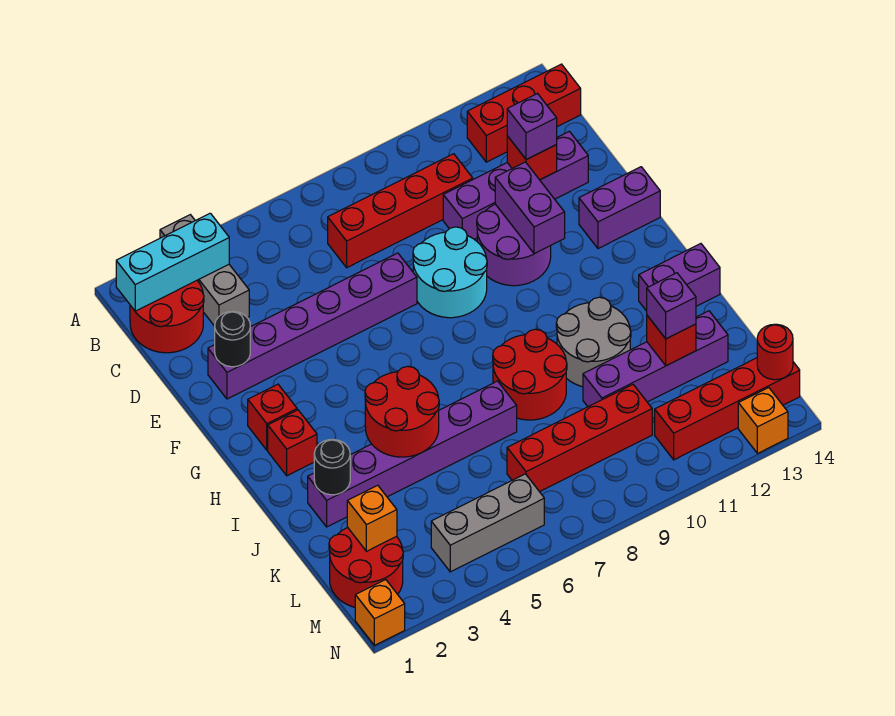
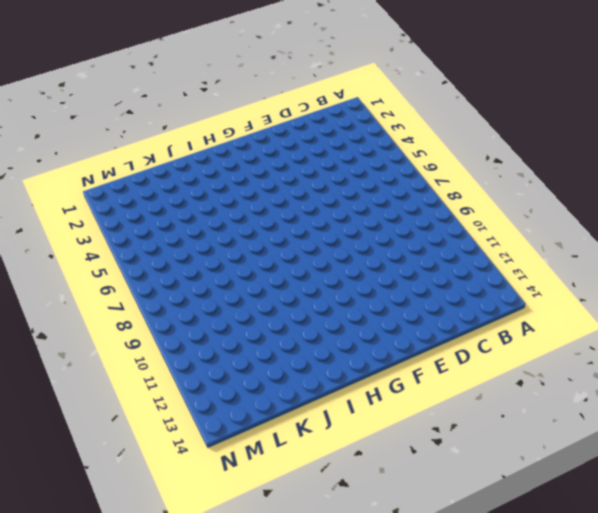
none -> grey 1x3 brick [160,215,249,326]
none -> red 2x2 round brick [130,281,204,353]
none -> red 1x3 brick [467,64,581,162]
none -> red 1x4 brick [328,154,473,268]

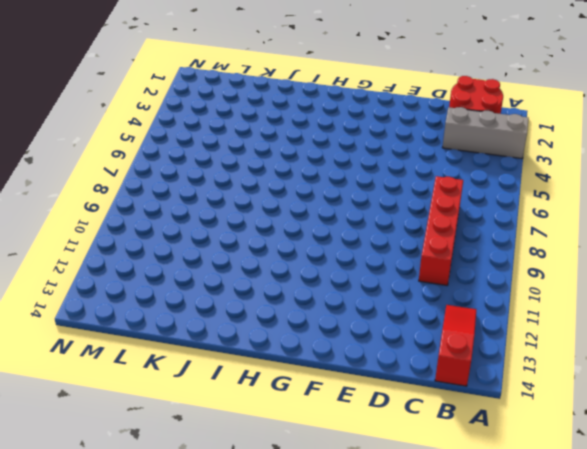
red 1x3 slope [435,305,476,386] -> red 1x3 brick [467,64,581,162]
none -> purple 1x4 brick [443,131,588,239]
none -> purple 1x6 brick [208,253,417,399]
none -> cyan 2x2 round brick [413,227,487,318]
none -> purple 2x2 round brick [477,204,551,286]

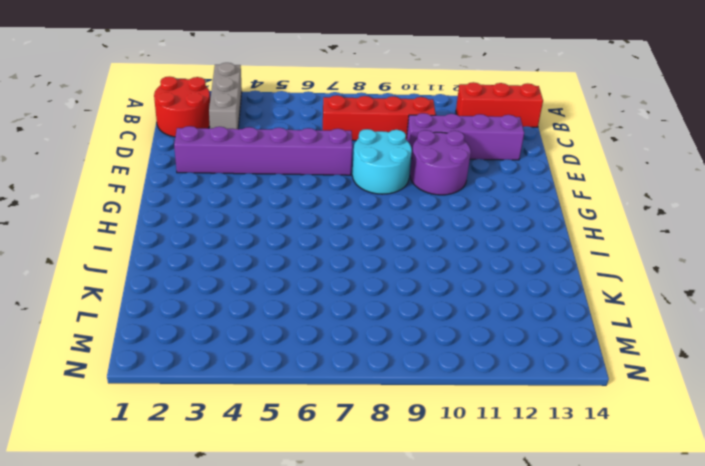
none -> purple 1x2 brick [579,167,660,249]
none -> red 1x1 brick [248,384,297,450]
none -> red 1x1 brick [268,410,317,476]
none -> red 2x2 round brick [493,329,567,420]

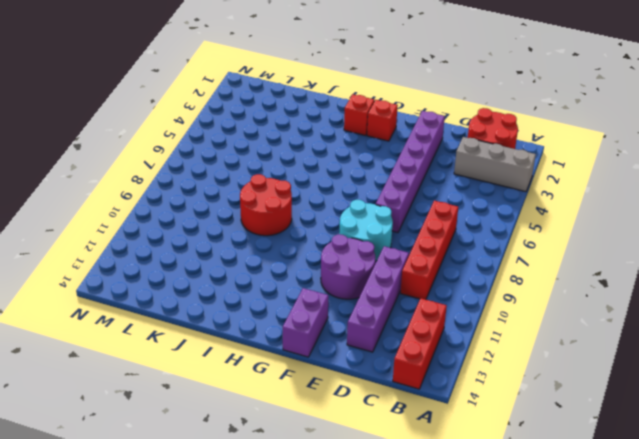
none -> grey 2x2 round brick [556,297,631,387]
none -> purple 1x2 brick [639,244,720,311]
none -> purple 1x6 brick [308,381,517,527]
none -> purple 1x4 brick [583,311,728,407]

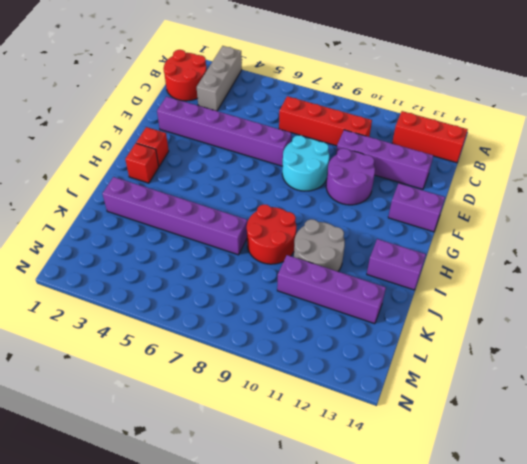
none -> red 2x2 round brick [329,527,403,607]
none -> red 1x4 brick [507,385,652,492]
none -> grey 1x3 brick [431,474,544,572]
none -> red 1x4 brick [655,358,800,460]

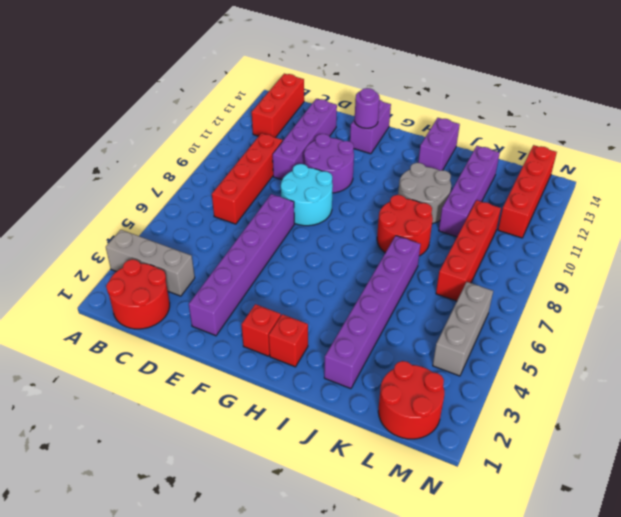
purple 1x1 round brick [355,88,380,128] -> none
none -> orange 1x1 brick [355,580,405,645]
none -> orange 1x1 brick [738,388,788,454]
none -> cyan 1x3 brick [116,213,229,311]
none -> red 1x1 brick [507,136,557,180]

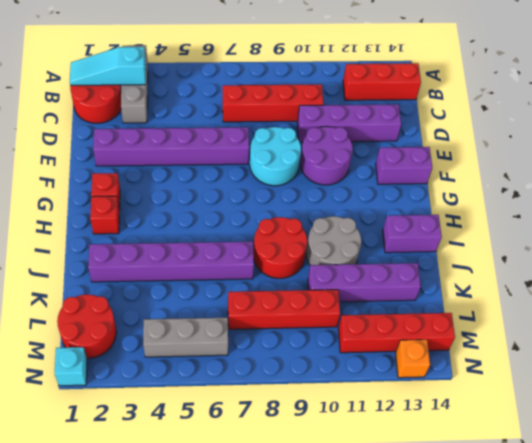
cyan 1x3 slope [70,47,146,85] -> cyan 1x3 brick [116,213,229,311]
cyan 1x1 brick [55,347,87,386] -> orange 1x1 brick [355,580,405,645]
none -> red 1x1 brick [507,136,557,180]
none -> black 1x1 round brick [215,311,250,367]
none -> purple 1x2 brick [495,162,565,254]
none -> red 2x2 round brick [365,366,439,457]

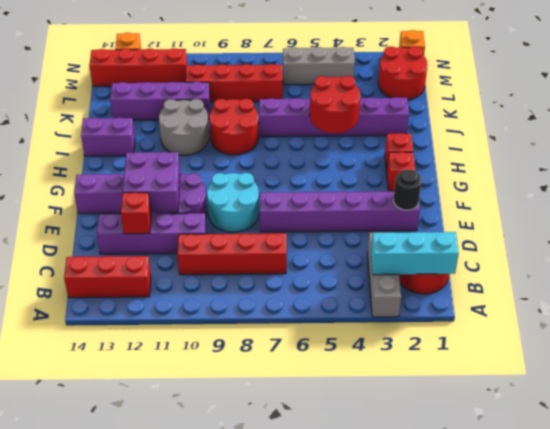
purple 2x2 brick [123,152,180,213] -> purple 1x2 brick [495,162,565,254]
none -> black 1x1 round brick [314,439,350,495]
none -> red 1x1 brick [647,316,696,366]
none -> orange 1x1 brick [347,485,397,551]
none -> red 1x1 round brick [757,324,793,380]

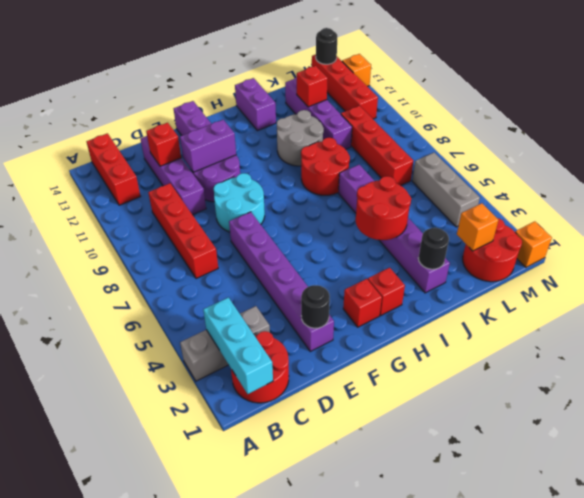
black 1x1 round brick [316,28,337,64] -> red 1x1 round brick [757,324,793,380]
none -> purple 1x1 brick [507,94,557,160]
none -> purple 1x1 brick [647,273,696,339]

